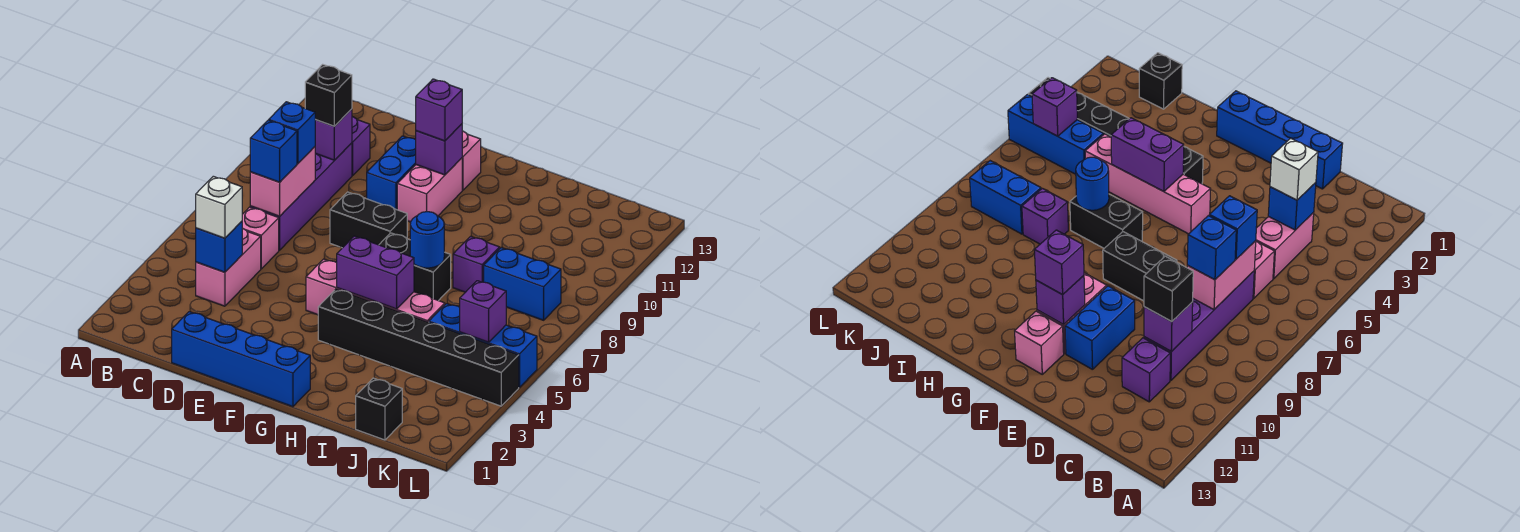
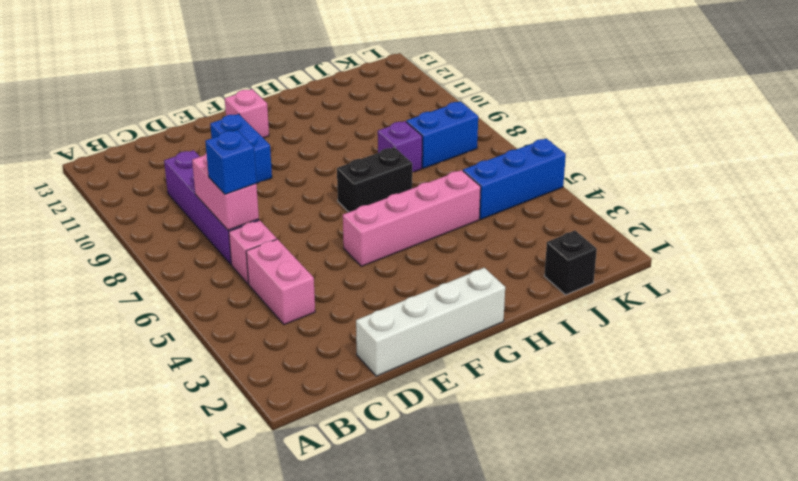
white 1x4 brick [356,268,505,376] -> blue 1x4 brick [172,312,310,407]
none -> purple 1x1 brick [352,116,370,176]
none -> black 1x2 brick [330,192,407,248]
none -> pink 1x2 brick [397,158,462,222]

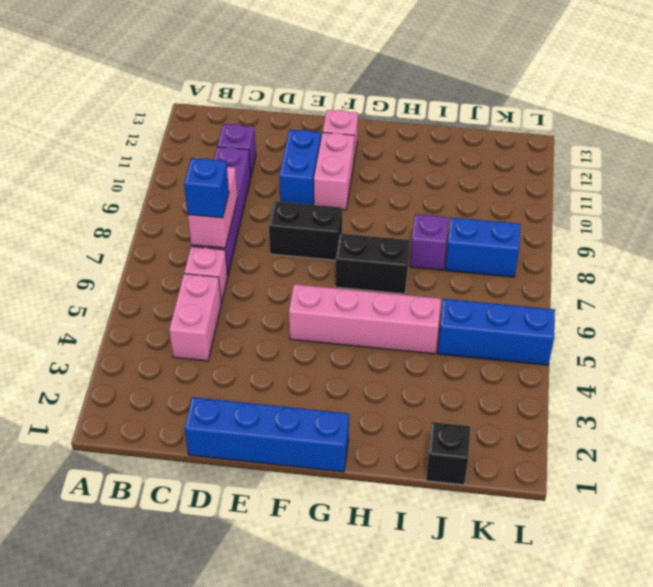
none -> black 1x6 brick [318,289,519,406]
none -> blue 1x1 brick [196,221,242,272]
none -> purple 1x1 brick [315,109,352,160]

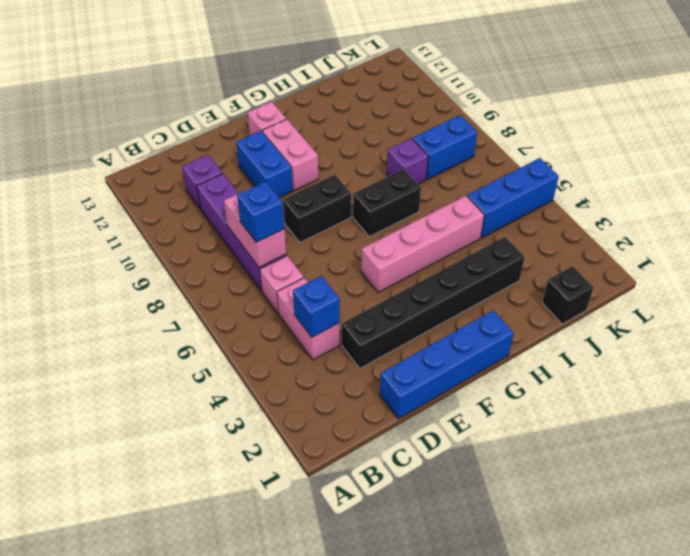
black 1x6 brick [342,237,525,368] -> black 1x6 brick moved to [318,289,519,406]
none -> purple 1x1 brick [315,109,352,160]
none -> purple 1x1 brick [416,124,462,175]
none -> purple 1x2 brick [337,236,414,309]

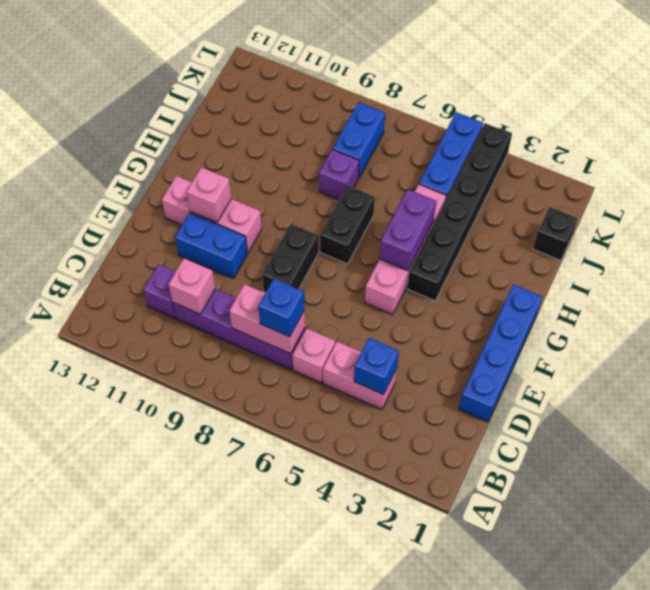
pink 1x1 brick [169,258,215,314] -> purple 1x1 brick [315,109,352,160]
pink 1x1 brick [187,167,231,222] -> purple 1x1 brick [416,124,462,175]
none -> blue 1x1 round brick [410,212,444,268]
none -> purple 1x1 brick [460,281,506,342]
none -> white 1x1 brick [196,176,242,238]

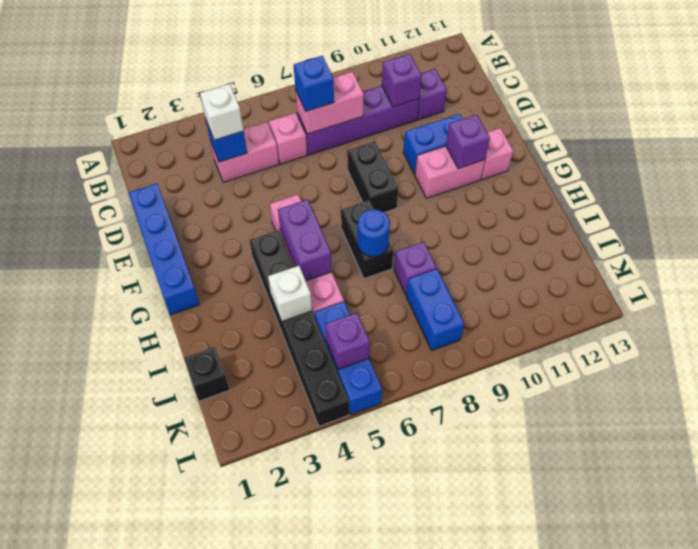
white 1x1 brick [268,266,312,321] -> none
none -> blue 1x1 brick [269,102,315,164]
none -> black 1x1 brick [305,64,352,126]
none -> purple 1x1 brick [416,79,462,141]

